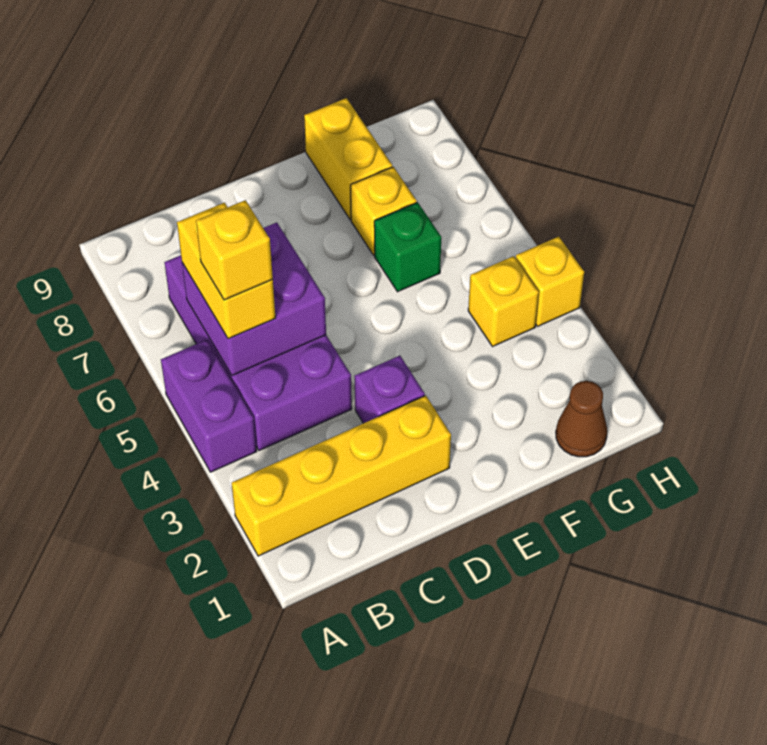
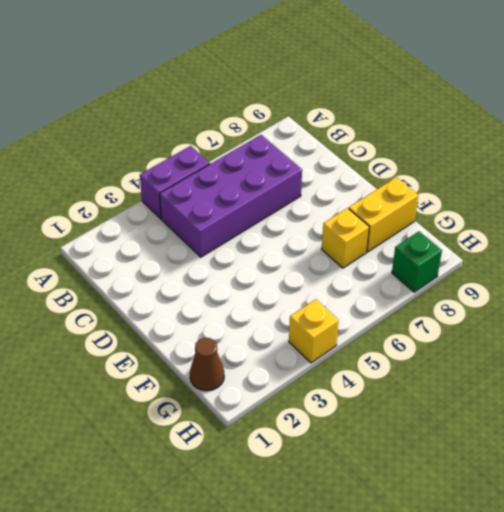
green 1x1 brick [392,231,442,292] -> green 1x1 brick moved to [374,202,441,292]
none -> yellow 1x4 brick [232,396,451,556]
none -> purple 1x1 brick [355,356,425,423]
none -> yellow 1x1 brick [468,256,539,347]

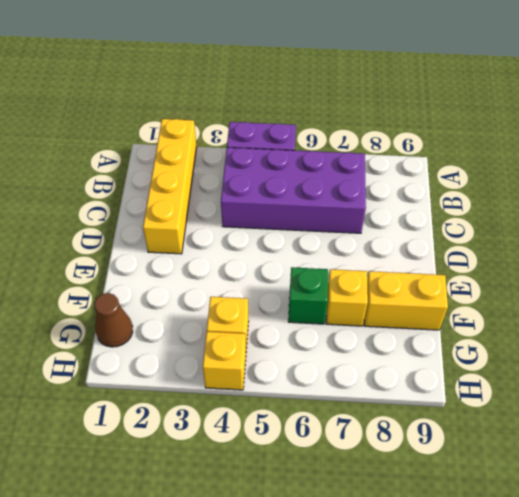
none -> purple 1x1 brick [355,356,425,423]
none -> purple 2x2 brick [182,222,326,375]
none -> yellow 1x2 brick [177,203,275,339]

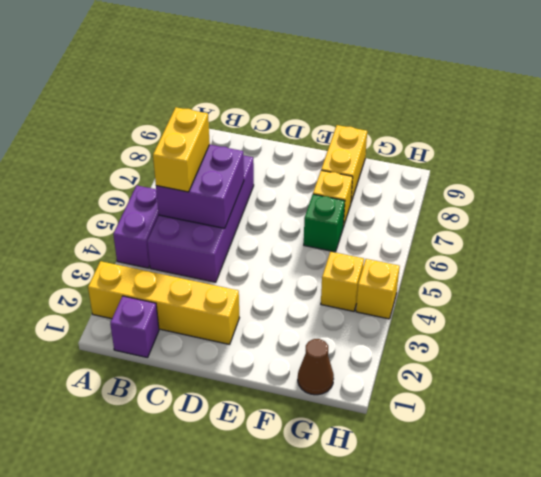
purple 1x1 brick [110,296,159,358] -> purple 1x1 brick moved to [355,356,425,423]
none -> yellow 1x1 brick [196,200,273,300]

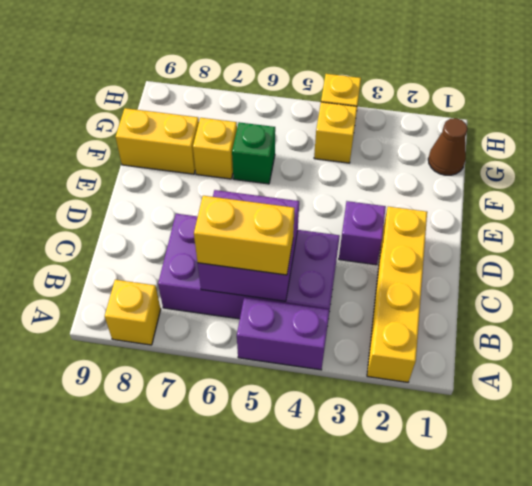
yellow 1x1 brick [105,280,161,345] -> yellow 1x1 brick moved to [196,200,273,300]

